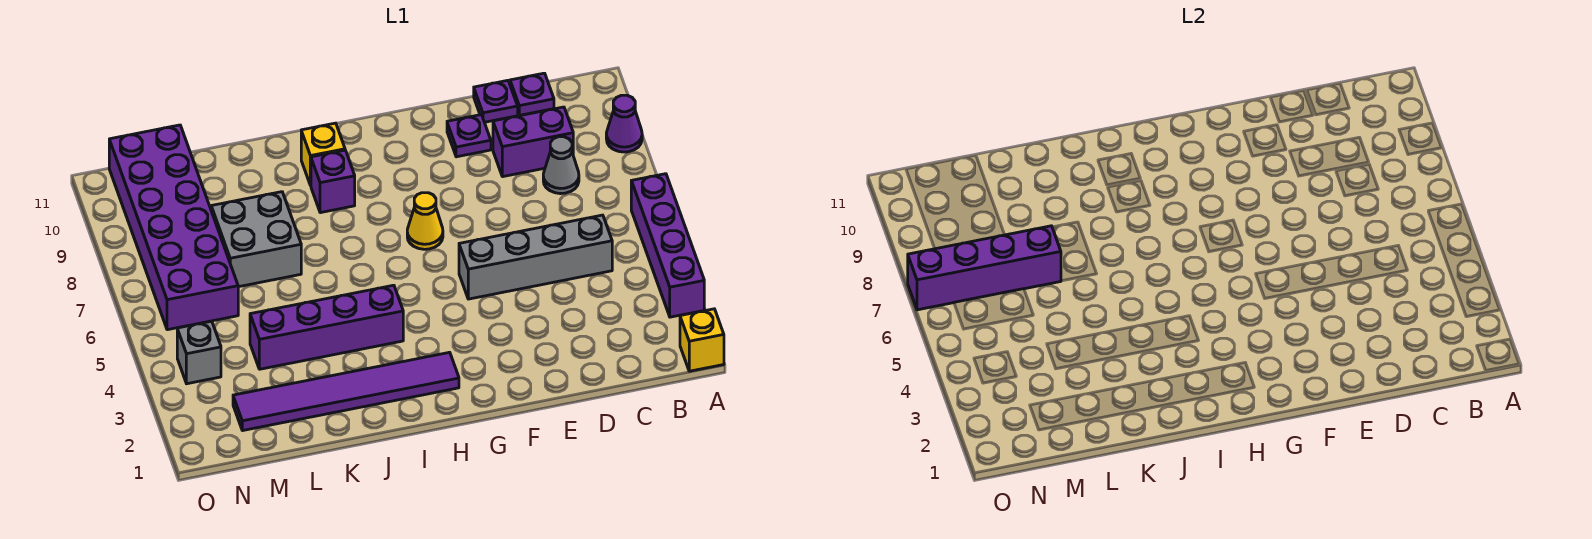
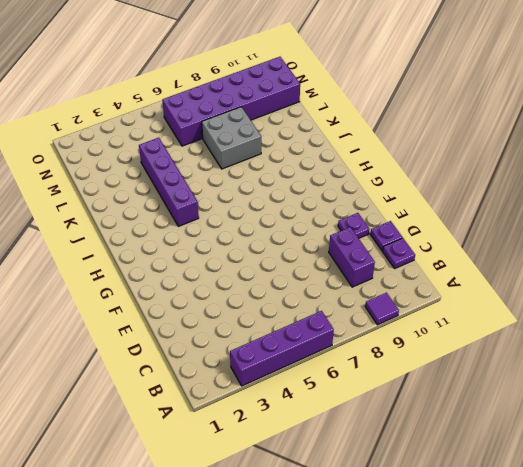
purple 1x1 tile [365,293,399,325] -> purple 1x1 cone [606,95,642,152]
none -> yellow 1x1 brick [680,309,724,371]
none -> grey 1x4 brick [459,215,612,299]
none -> grey 1x1 cone [543,137,579,194]

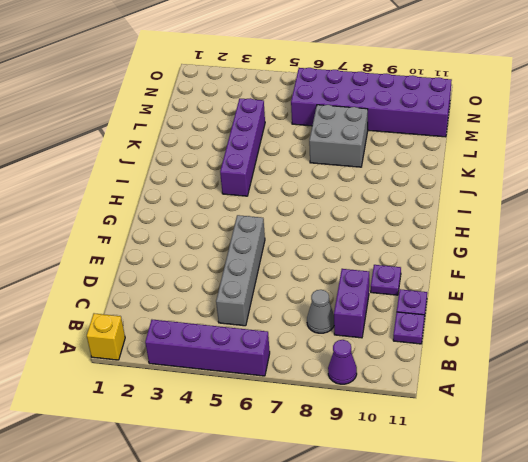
none -> yellow 1x1 cone [407,193,443,249]
none -> purple 1x6 tile [233,352,459,431]
none -> purple 1x1 brick [311,150,355,213]

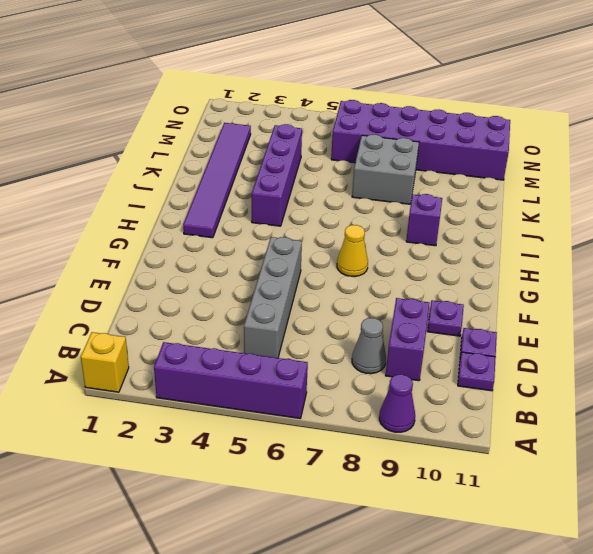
none -> yellow 1x1 brick [301,123,345,185]
none -> grey 1x1 brick [177,321,221,384]
none -> purple 1x4 brick [908,226,1061,310]

